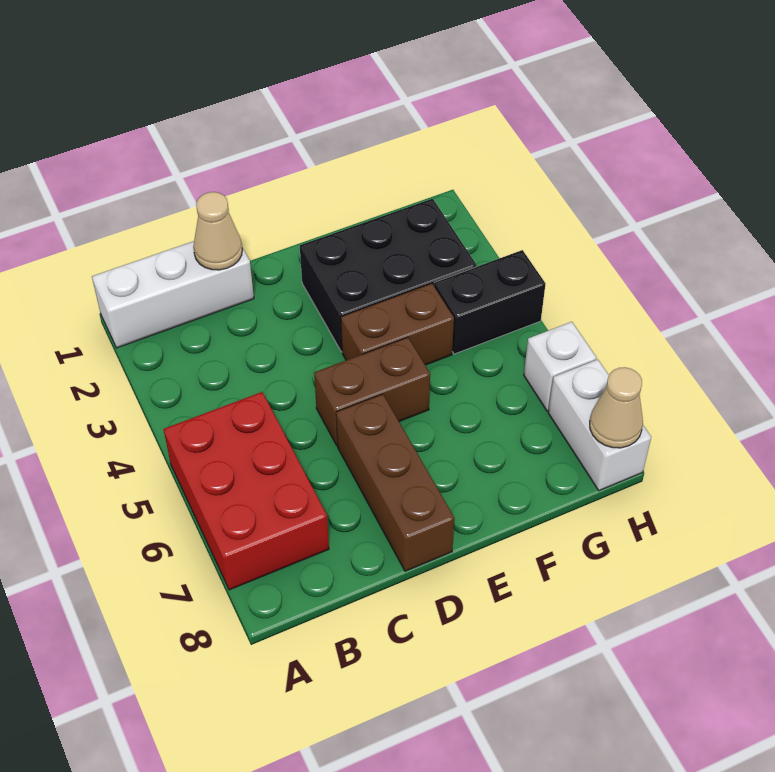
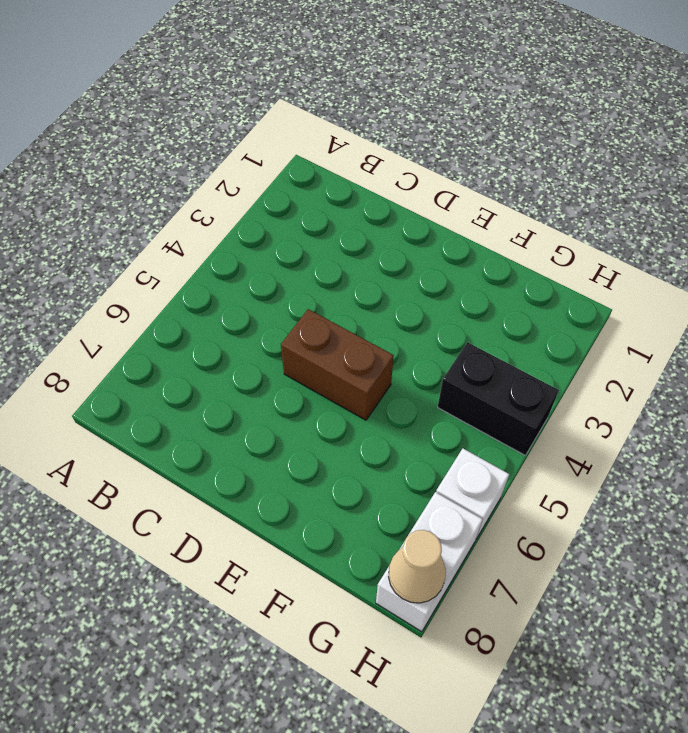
none -> white 1x3 brick [92,241,254,348]
none -> red 2x3 brick [164,392,329,590]

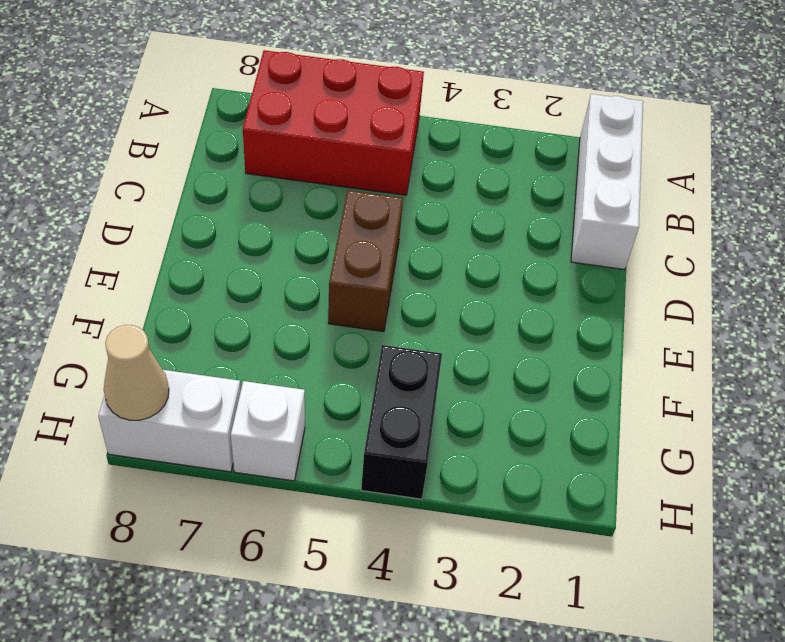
none -> brown 1x3 brick [336,394,455,571]
none -> black 2x3 brick [300,199,477,352]

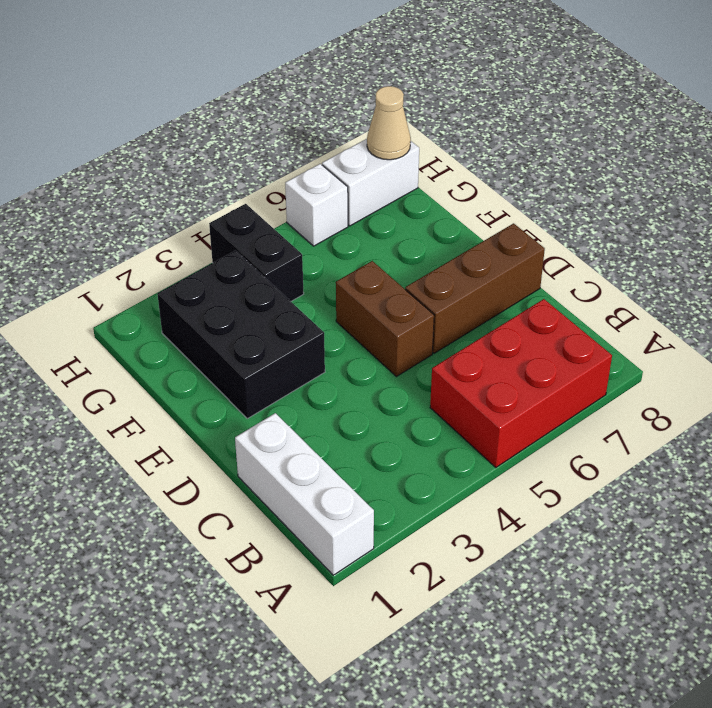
none -> brown 1x2 brick [341,283,454,365]
none -> tan 1x1 cone [193,192,242,270]

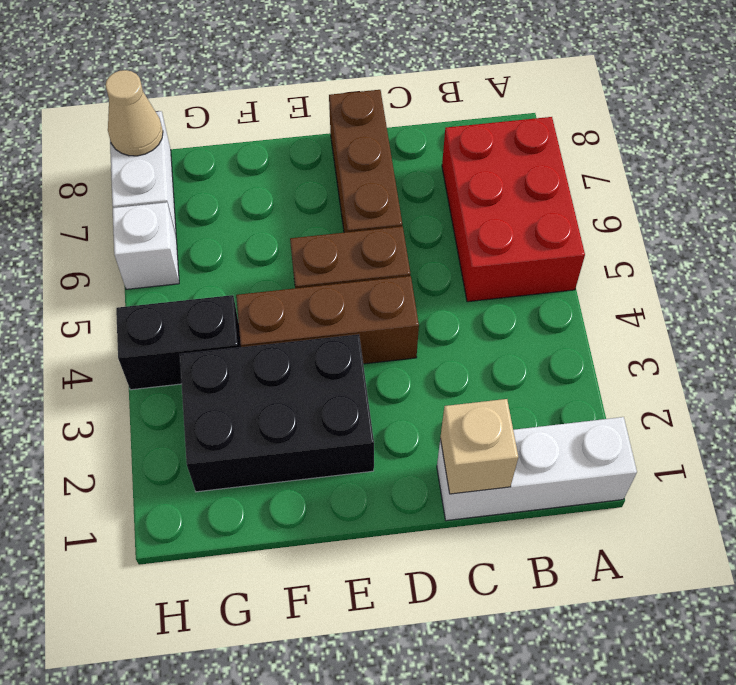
tan 1x1 brick [440,399,518,494] -> tan 1x1 cone [193,192,242,270]
brown 1x3 brick [236,276,419,364] -> brown 1x2 brick [341,283,454,365]

